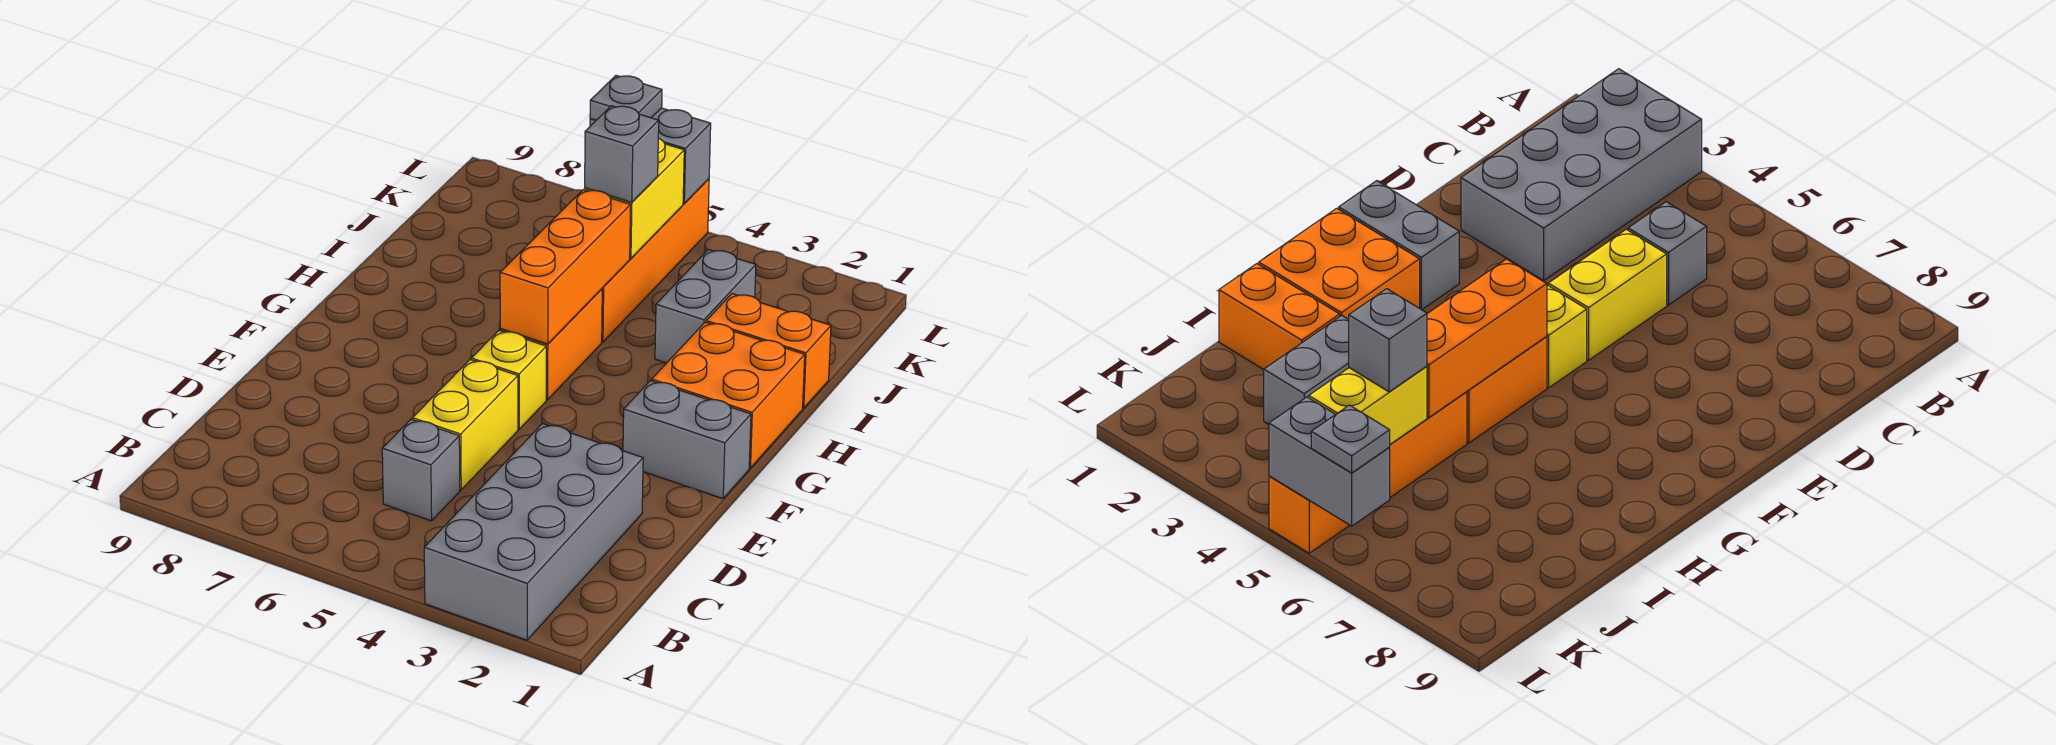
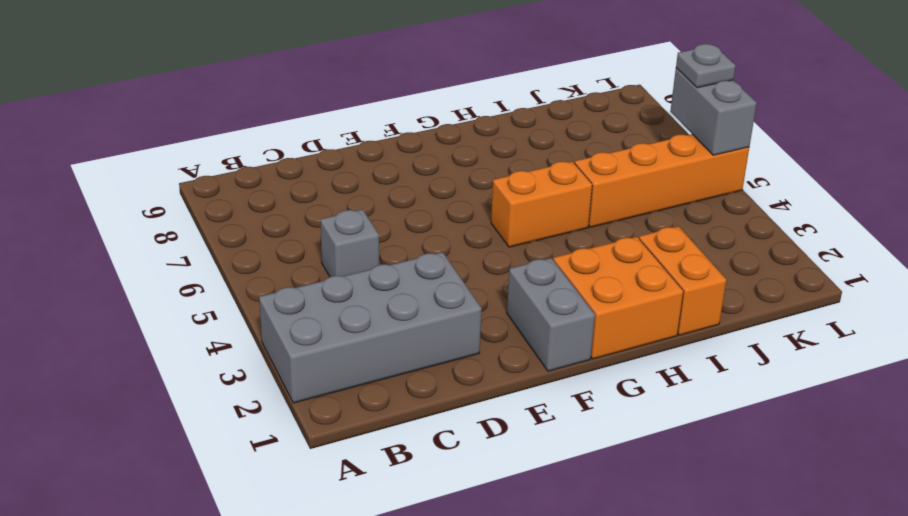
none -> yellow 1x2 brick [412,360,518,490]
none -> yellow 1x1 brick [471,330,546,429]
none -> grey 1x2 brick [655,249,756,363]

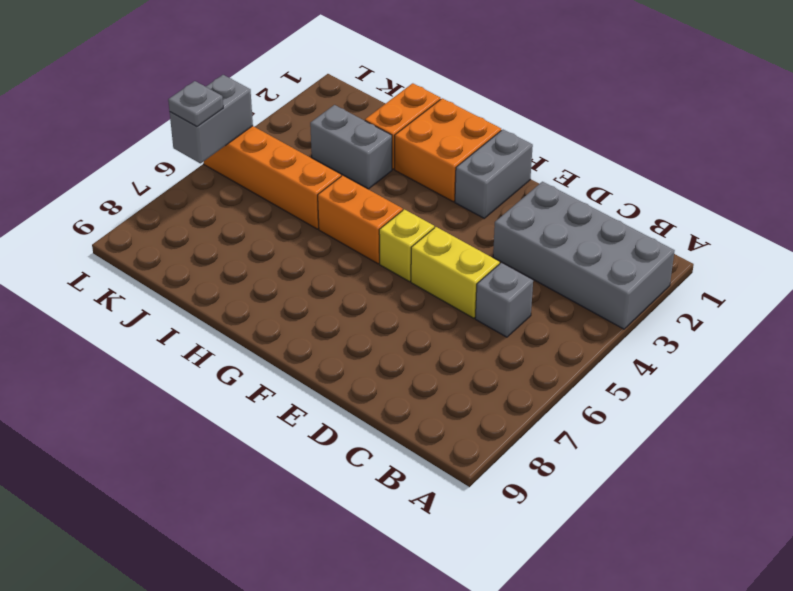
none -> orange 1x3 brick [500,190,631,344]
none -> yellow 1x2 brick [585,138,684,258]
none -> grey 1x1 brick [585,106,659,202]

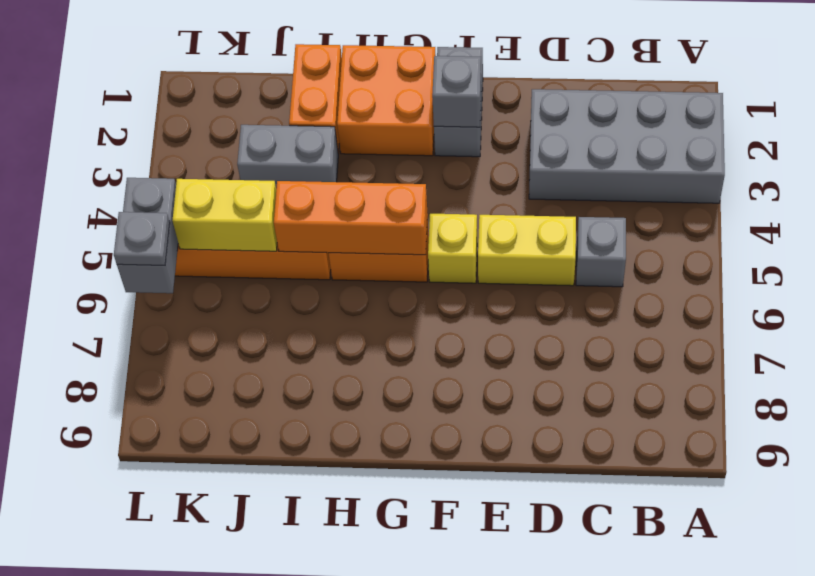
grey 1x1 brick [432,56,481,127] -> grey 1x1 brick moved to [585,106,659,202]

